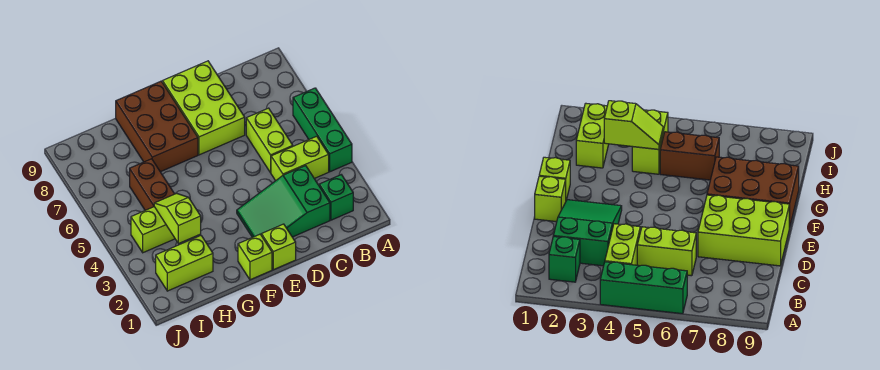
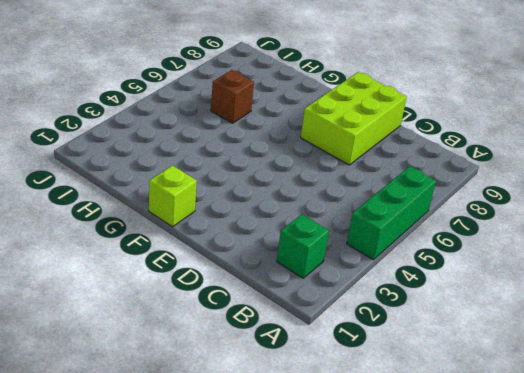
brown 1x1 brick [211,70,254,123] -> brown 1x2 brick [130,159,174,210]
none -> lime 1x2 brick [271,136,329,181]
none -> green 2x3 slope [237,166,330,237]
none -> lime 1x2 brick [246,108,293,173]

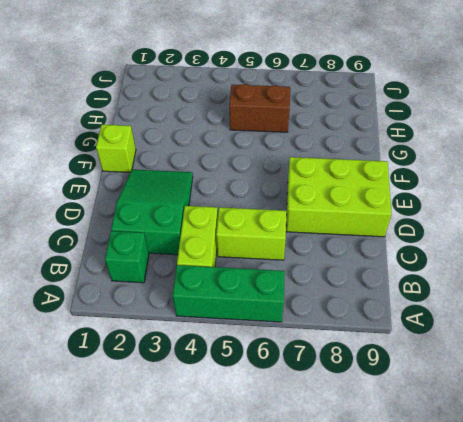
none -> lime 1x1 brick [262,224,296,270]
none -> brown 2x3 brick [116,81,198,172]
none -> lime 1x2 brick [156,236,213,291]

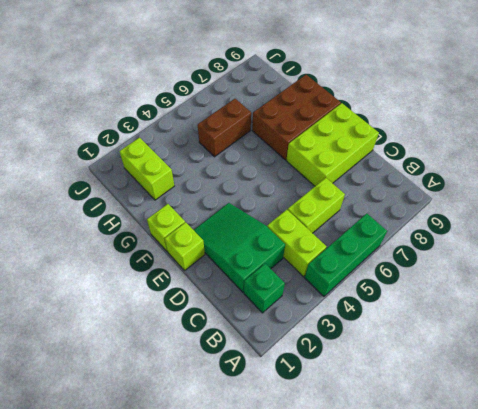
none -> lime 1x2 brick [131,207,175,253]
none -> lime 1x2 slope [154,193,201,244]

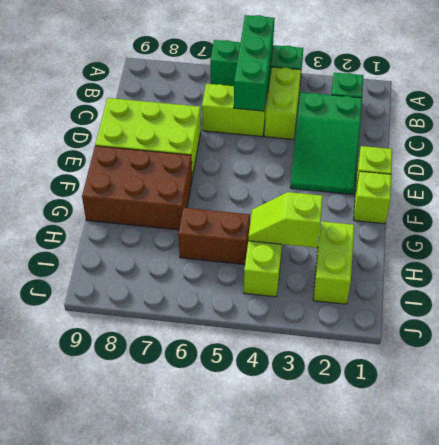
green 1x3 brick [234,15,275,111] -> none

